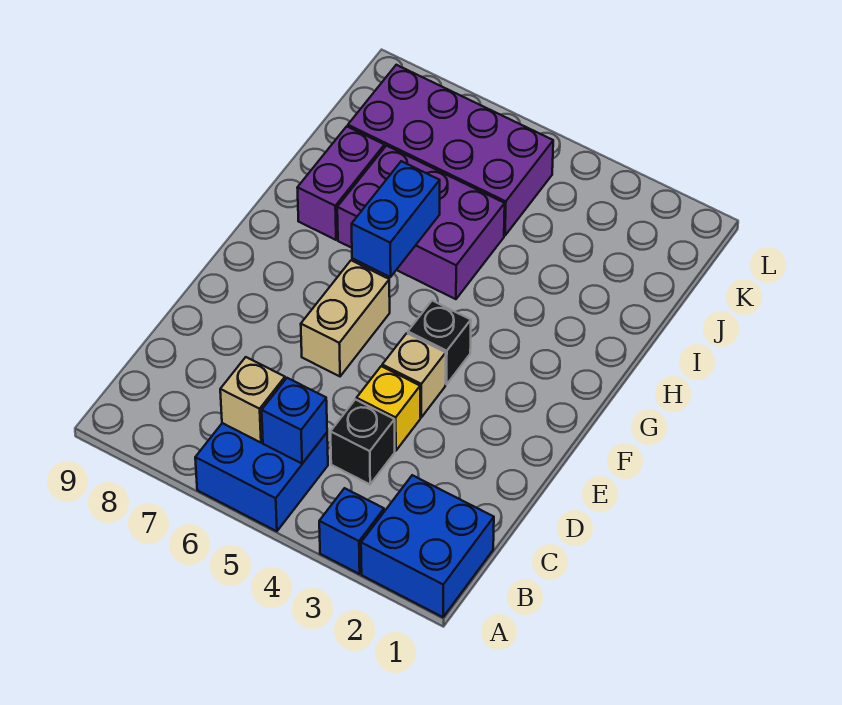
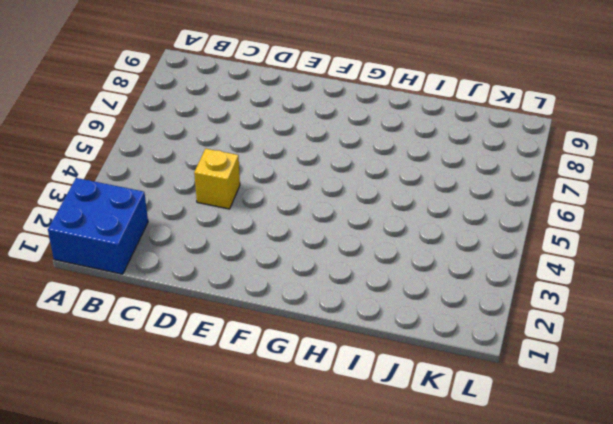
none -> blue 1x1 brick [319,488,384,574]
none -> blue 2x2 brick [195,423,328,531]
none -> black 1x1 brick [331,399,395,484]

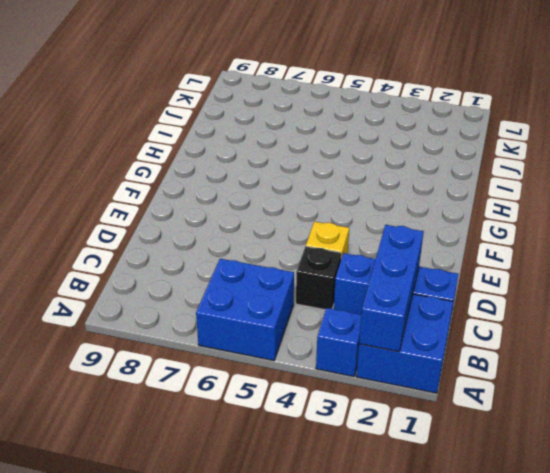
blue 1x3 brick [359,225,424,352] -> none
blue 1x3 brick [334,253,459,315] -> none
none -> tan 1x1 brick [382,333,446,417]
none -> tan 1x2 brick [301,260,390,376]
none -> black 1x1 brick [408,301,471,384]

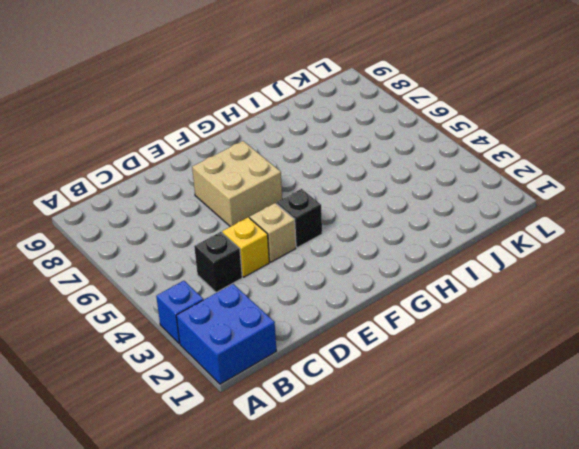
tan 2x2 brick [192,141,282,227] -> tan 1x2 brick [301,260,390,376]
none -> blue 2x2 brick [195,423,328,531]
none -> purple 2x3 brick [337,146,505,299]
none -> purple 1x2 brick [297,126,384,240]

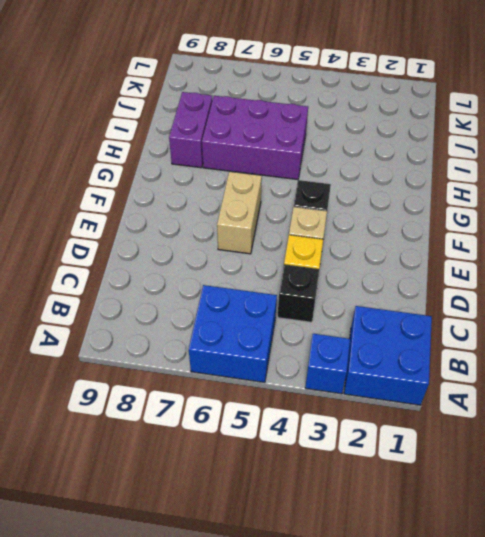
none -> purple 2x4 brick [348,65,553,235]
none -> blue 1x1 brick [262,378,327,464]
none -> tan 1x1 brick [220,357,285,443]

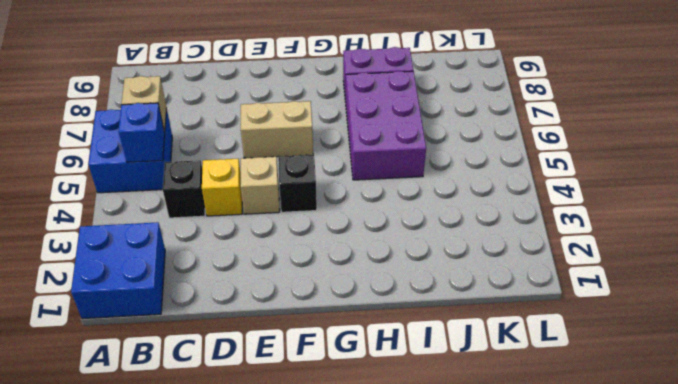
none -> blue 1x1 brick [319,488,384,574]
none -> purple 2x4 brick [348,65,553,235]
none -> blue 1x2 brick [352,161,440,277]

